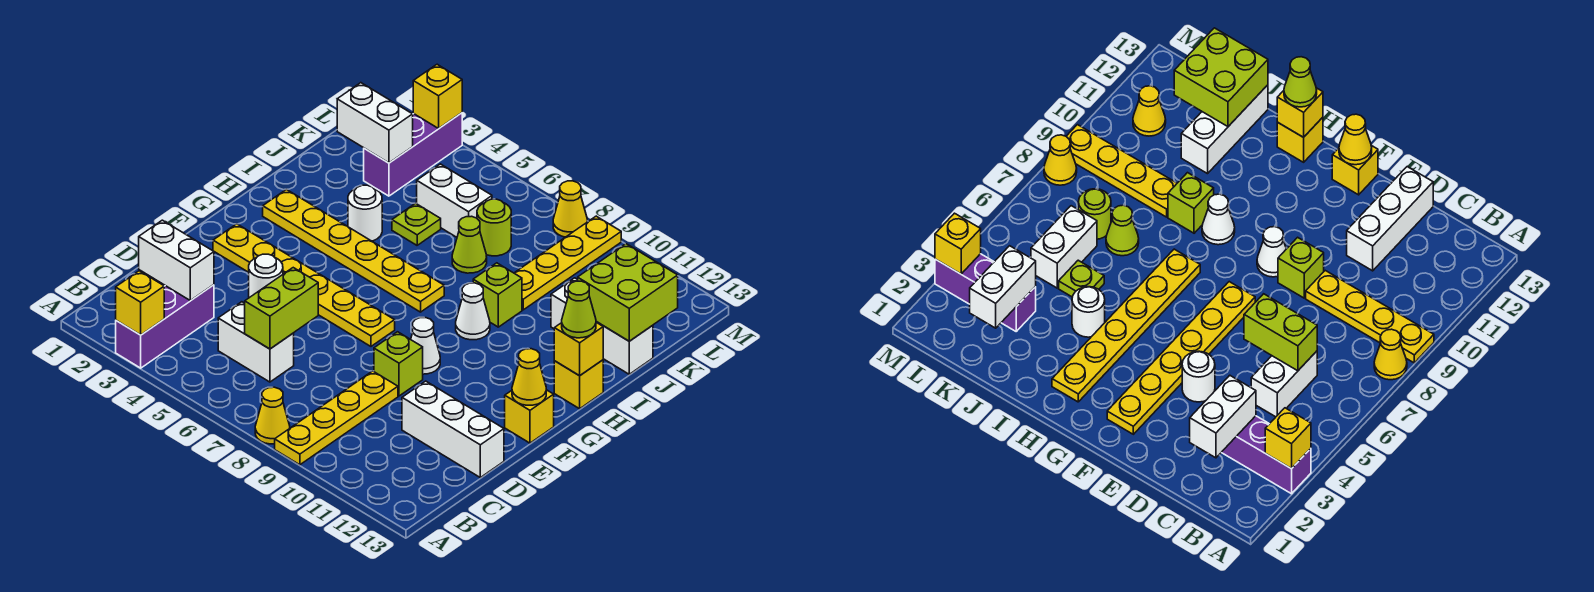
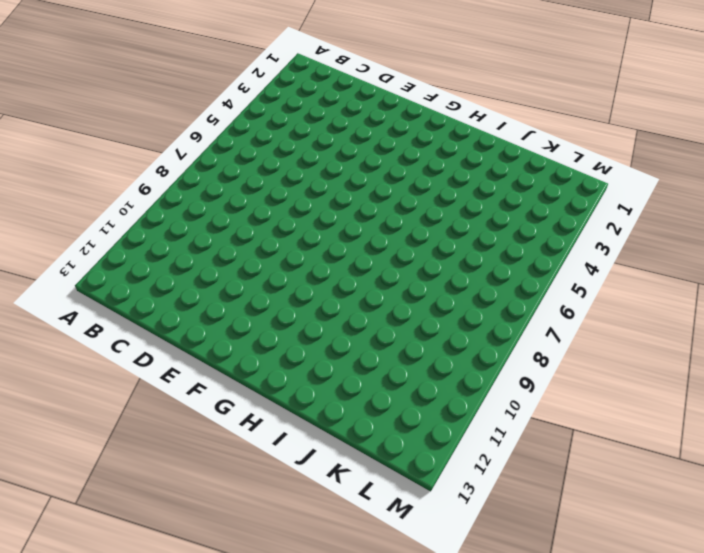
none -> purple 1x3 brick [116,285,214,368]
none -> yellow 1x1 cone [255,387,290,444]
none -> yellow 1x4 plate [275,371,398,465]
none -> white 1x2 brick [218,302,294,382]

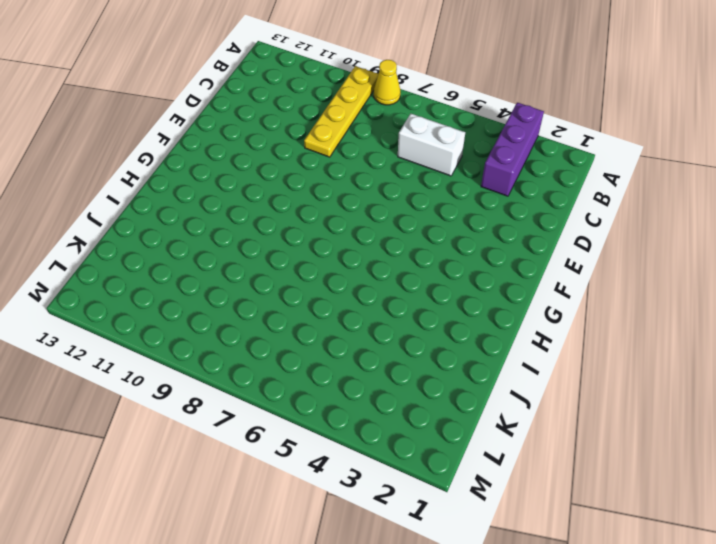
none -> white 1x3 brick [402,381,504,477]
none -> white 1x1 round brick [249,254,283,298]
none -> lime 1x1 brick [374,332,423,396]
none -> yellow 1x6 plate [213,224,395,346]

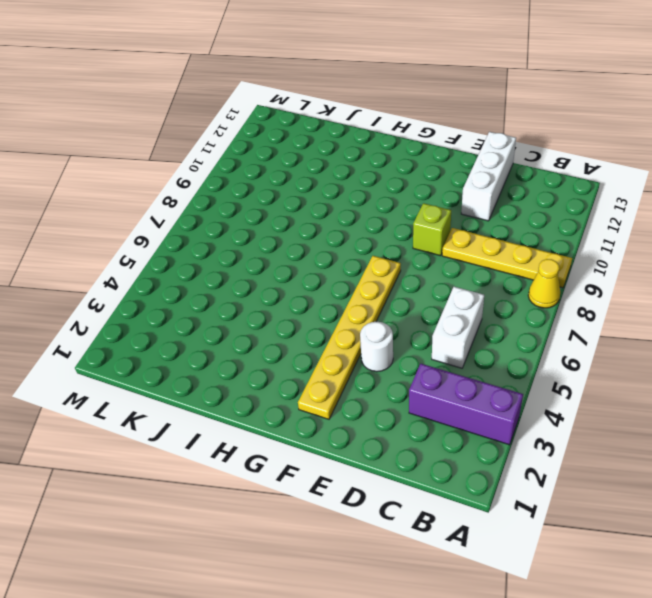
none -> white 1x1 cone [411,318,440,374]
none -> yellow 1x1 brick [505,390,554,443]
none -> yellow 1x6 plate [263,189,444,312]
none -> white 1x1 cone [456,283,490,340]

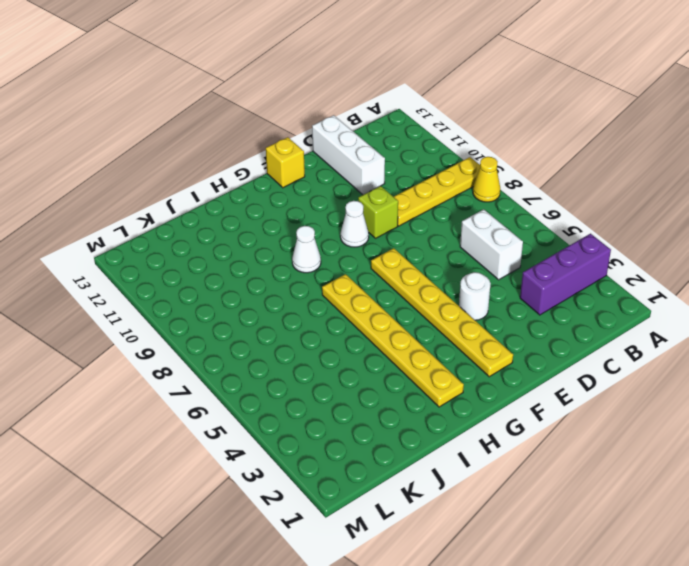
none -> yellow 1x1 brick [554,360,603,409]
none -> white 1x1 round brick [348,185,382,241]
none -> lime 1x1 brick [473,263,522,327]
none -> lime 1x1 plate [392,203,441,245]

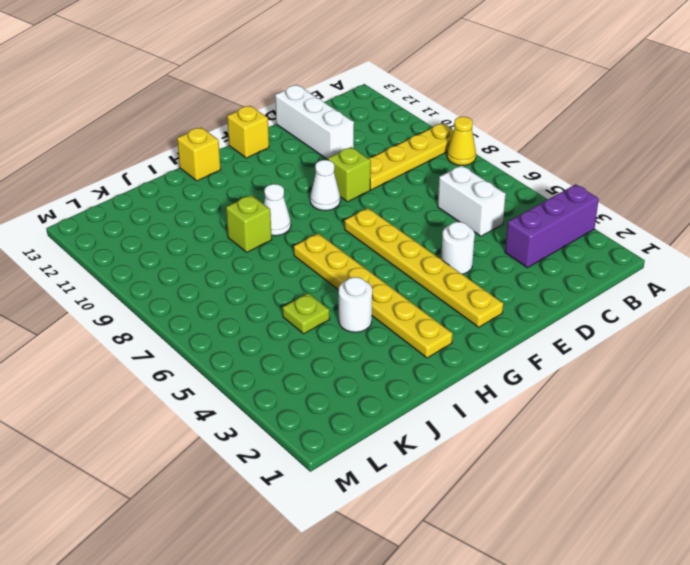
none -> lime 1x1 cone [452,216,487,273]
none -> yellow 1x4 plate [514,216,621,310]
none -> white 1x3 brick [551,278,653,374]
none -> purple 1x3 brick [364,113,462,196]

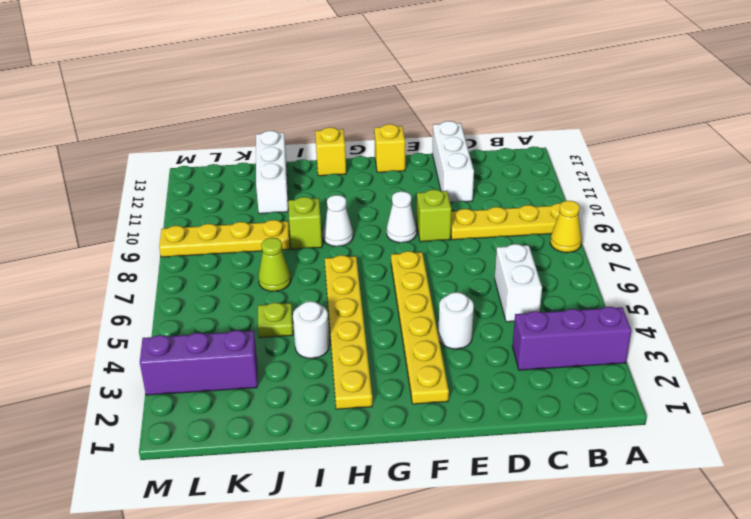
none -> white 1x2 brick [417,164,492,237]
none -> lime 1x1 round brick [477,199,511,256]
none -> yellow 1x1 cone [1133,86,1166,136]
none -> yellow 1x1 cone [553,181,587,237]

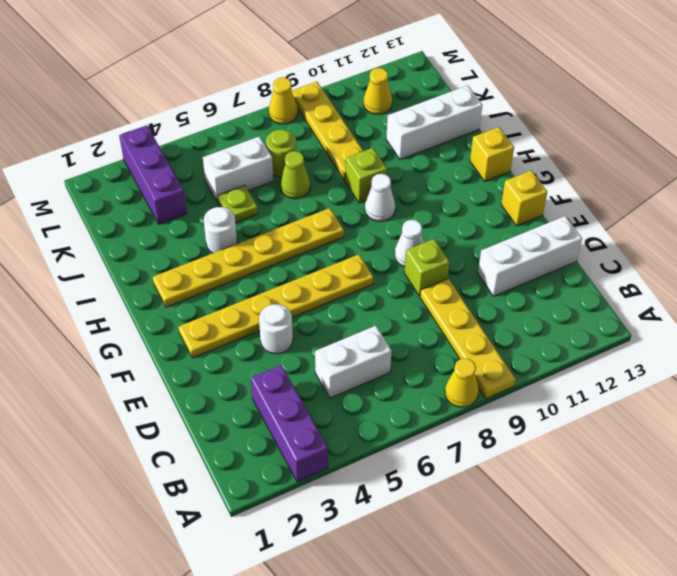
none -> yellow 1x1 brick [116,271,164,335]
none -> white 1x2 brick [139,220,214,301]
none -> lime 1x2 brick [245,268,318,349]
none -> yellow 1x1 cone [512,349,546,405]

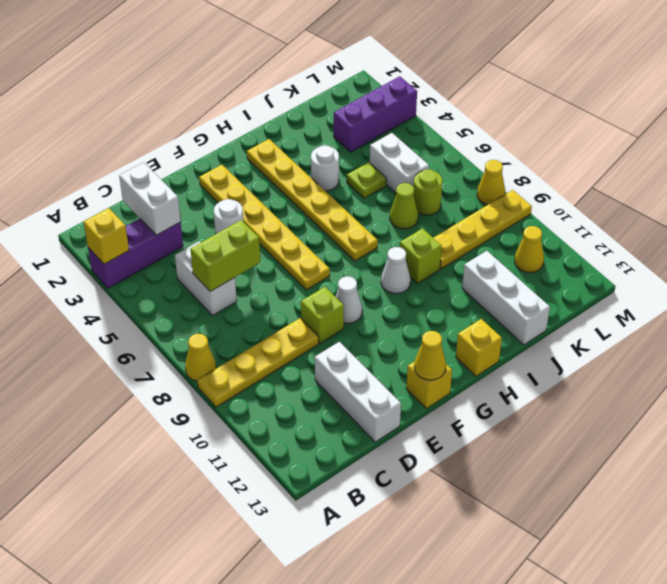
none -> yellow 1x1 brick [554,322,603,376]
none -> lime 2x2 brick [578,244,678,341]
none -> white 1x2 brick [337,83,413,163]
none -> yellow 1x1 brick [413,64,462,128]

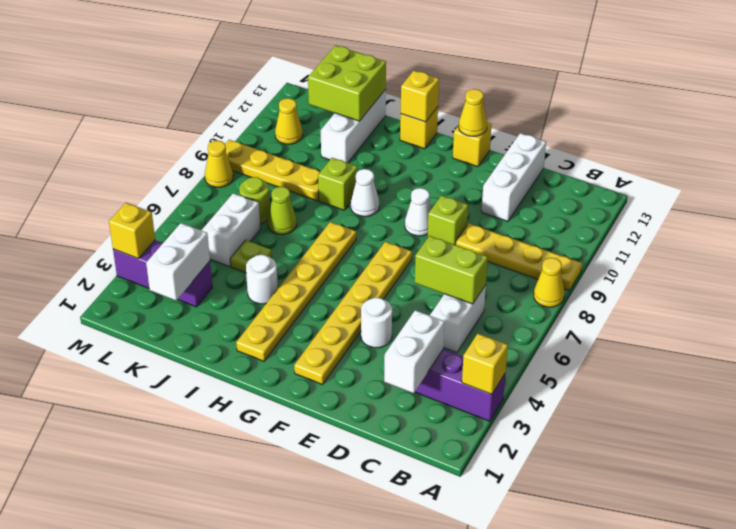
none -> lime 1x1 cone [562,281,596,338]

